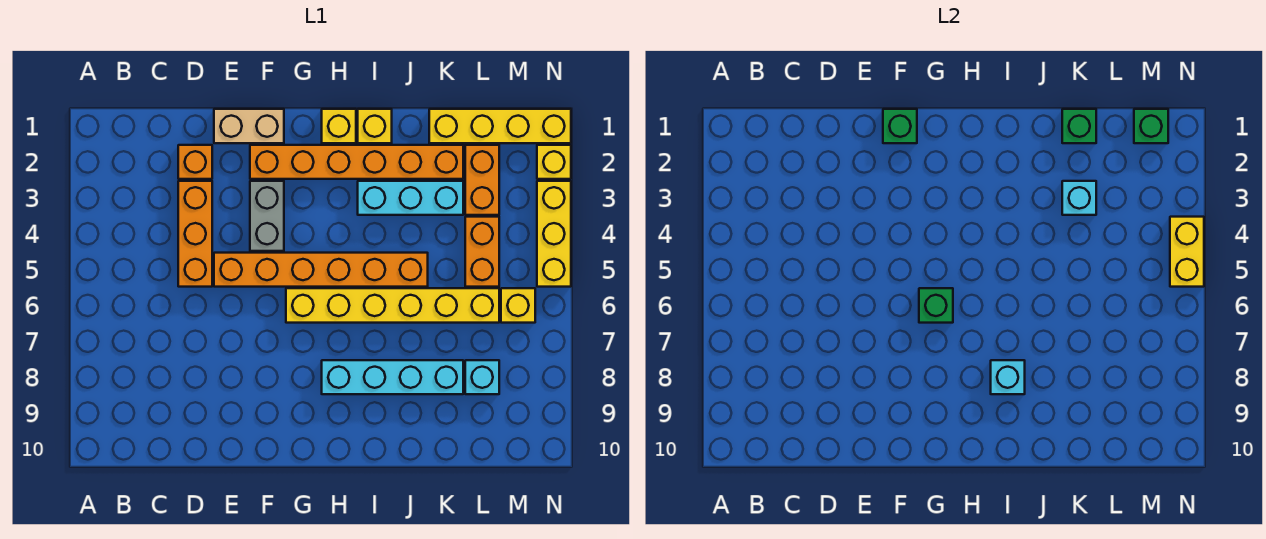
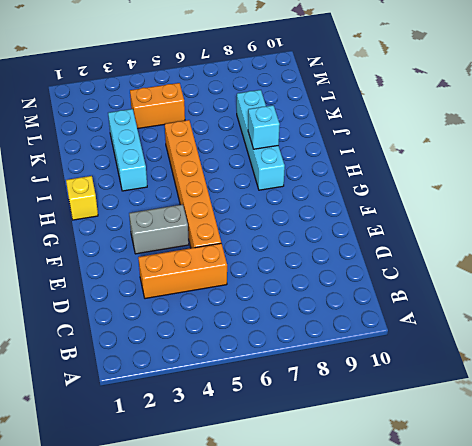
none -> orange 1x1 brick [178,145,212,179]
none -> tan 1x2 brick [214,109,284,143]
none -> orange 1x6 brick [250,145,463,179]

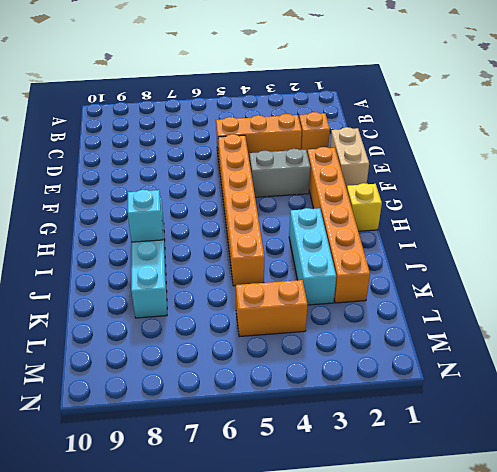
none -> yellow 1x6 brick [286,288,499,323]
none -> yellow 1x1 brick [358,109,392,143]
none -> yellow 1x4 brick [429,109,571,143]

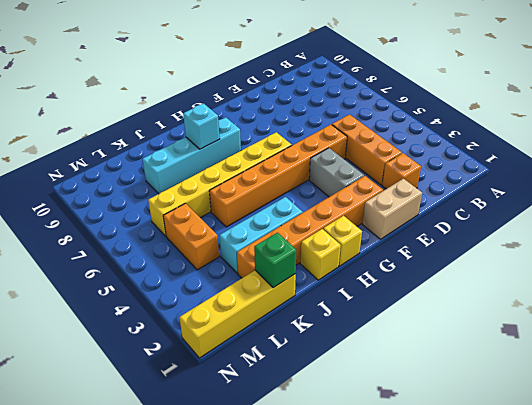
none -> orange 1x2 brick [465,145,499,215]
none -> cyan 1x1 brick [465,360,499,394]
none -> yellow 1x1 brick [501,288,535,323]

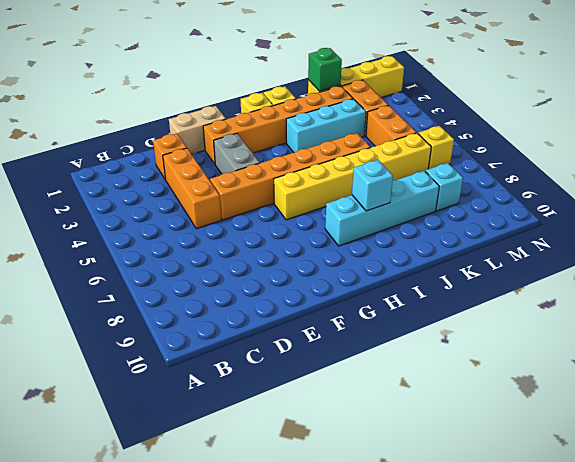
none -> yellow 1x1 brick [537,145,571,179]
none -> yellow 1x3 brick [537,181,571,287]
none -> green 1x1 brick [883,109,917,143]

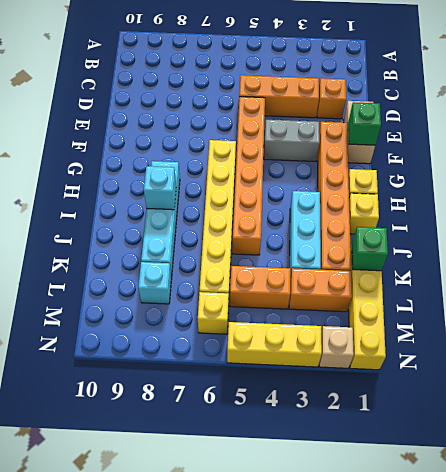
tan 1x1 brick [319,326,354,368] -> yellow 1x1 brick [537,145,571,179]
none -> green 1x1 brick [919,288,953,323]
none -> cyan 1x1 brick [1062,181,1096,215]
none -> green 1x1 brick [1134,109,1168,143]

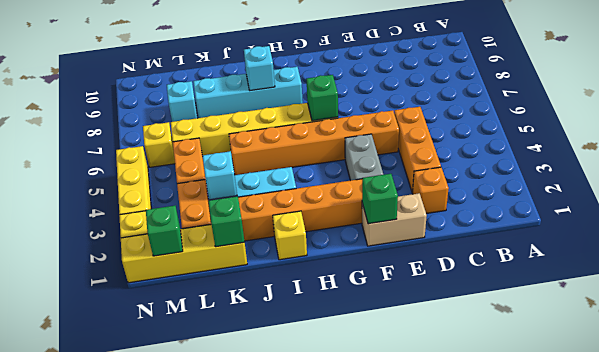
none -> yellow 1x1 brick [322,109,356,143]
none -> yellow 1x2 brick [1170,217,1204,287]

